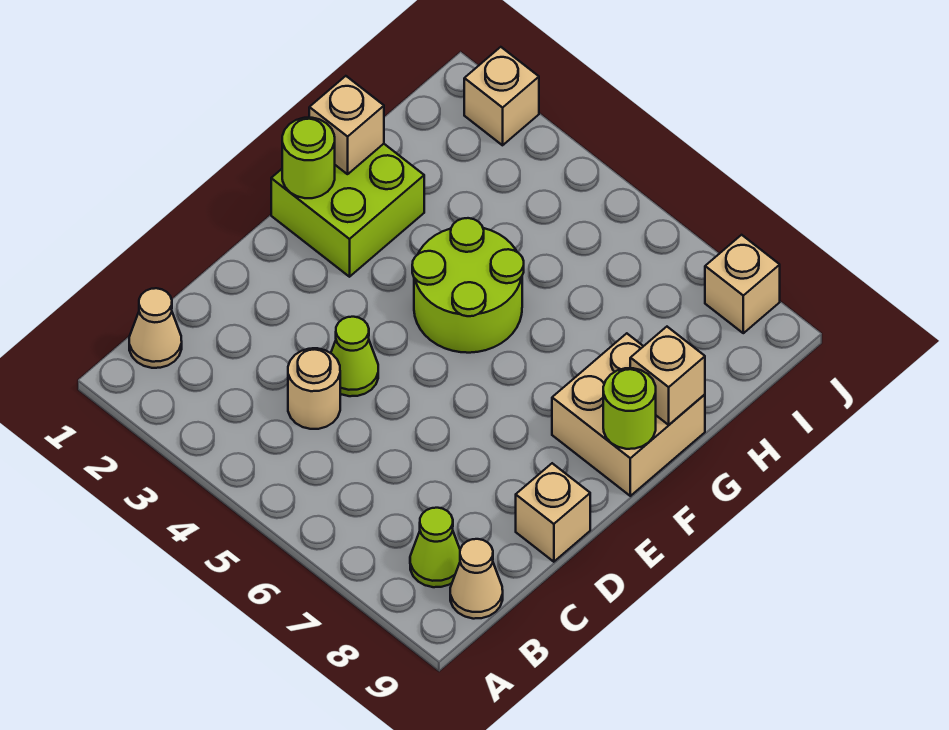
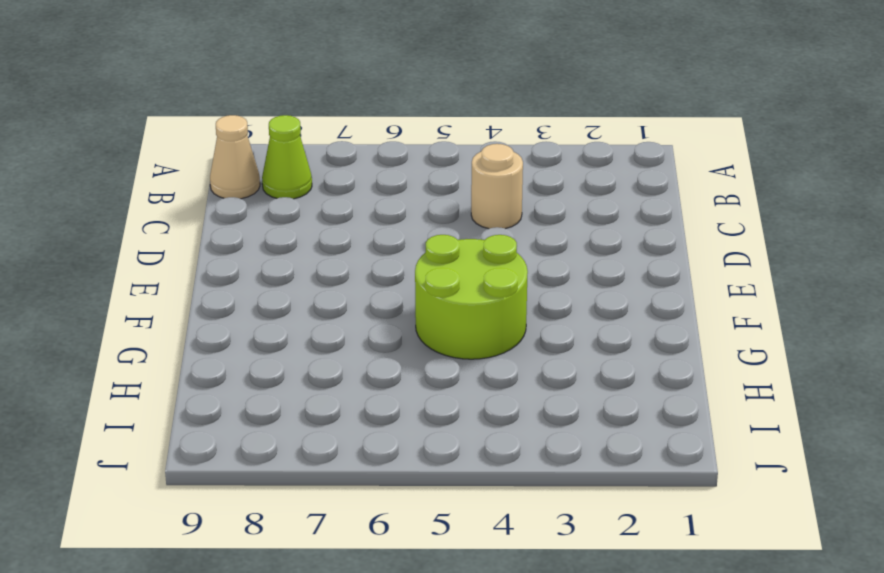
none -> tan 1x1 cone [129,288,182,368]
none -> lime 1x1 cone [331,317,378,396]
none -> tan 1x1 brick [516,463,590,562]

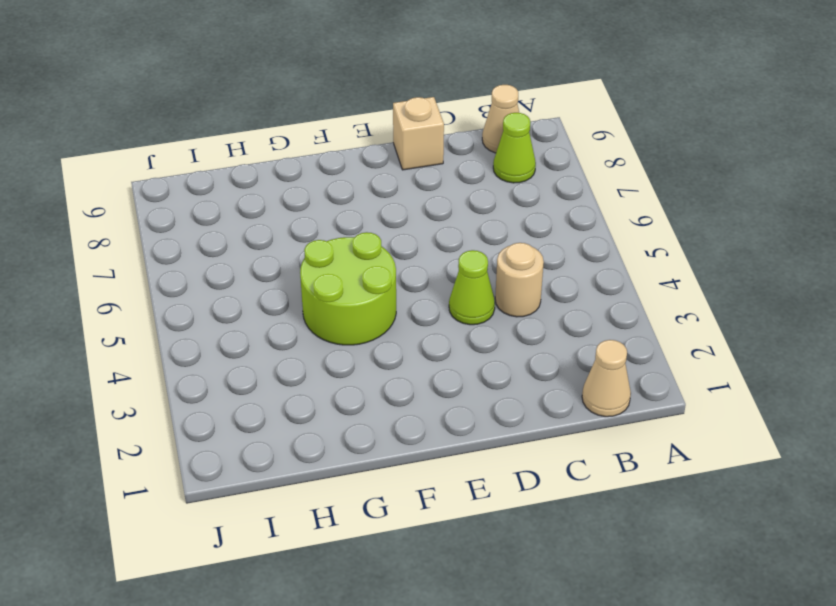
none -> lime 2x2 brick [271,144,424,277]
none -> tan 2x2 brick [552,333,705,496]
none -> tan 1x1 brick [464,47,539,145]

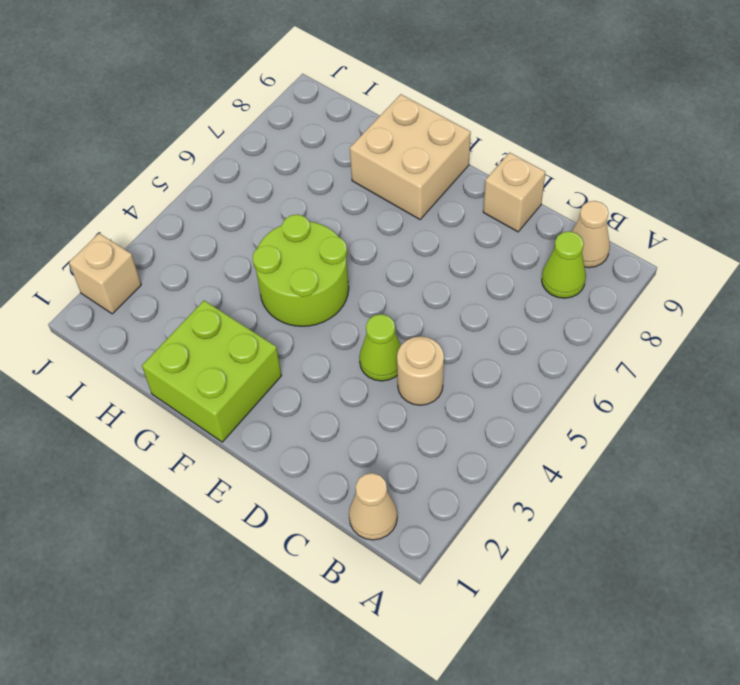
none -> tan 1x1 brick [705,235,780,333]
none -> lime 1x1 round brick [282,118,335,198]
none -> lime 1x1 round brick [603,368,656,449]

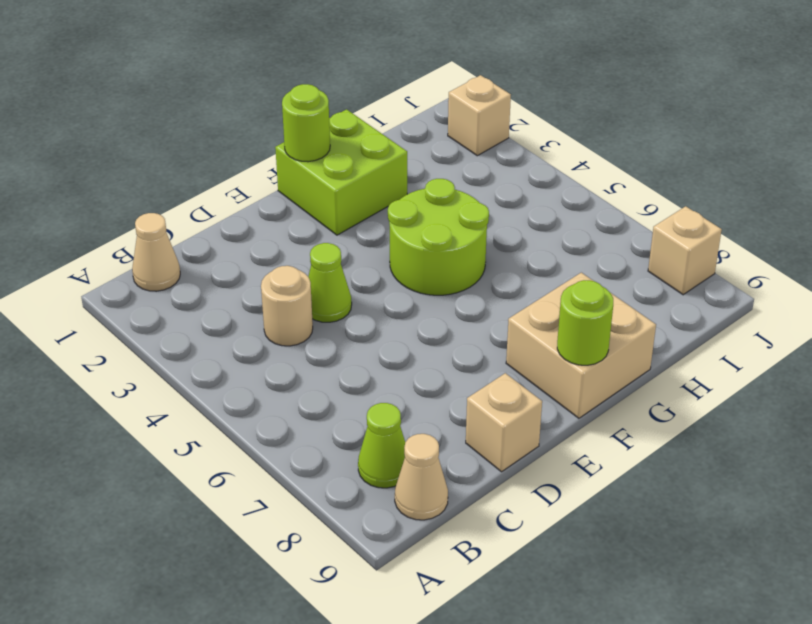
none -> tan 1x1 brick [309,76,384,174]
none -> tan 1x1 brick [630,327,705,425]

